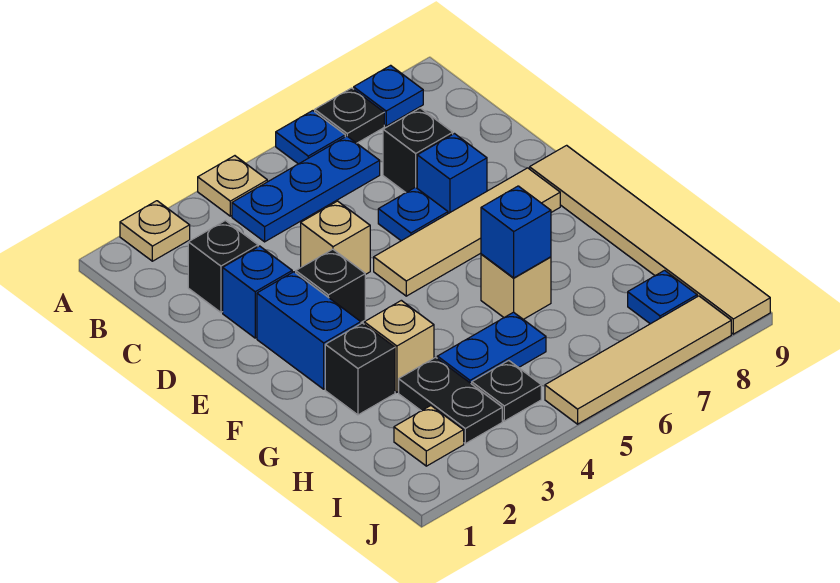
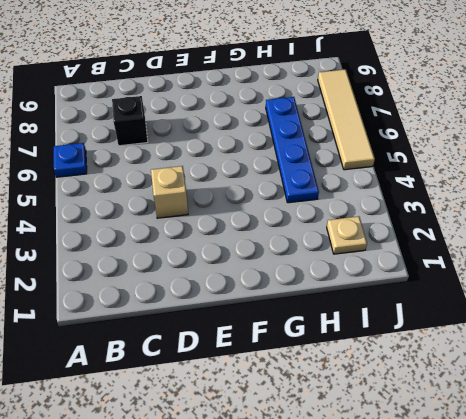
blue 1x4 plate [266,97,319,203] -> blue 1x2 plate [437,312,546,384]
none -> tan 1x1 plate [120,201,190,261]
none -> tan 1x1 plate [198,156,267,216]
none -> black 1x1 plate [315,88,384,143]

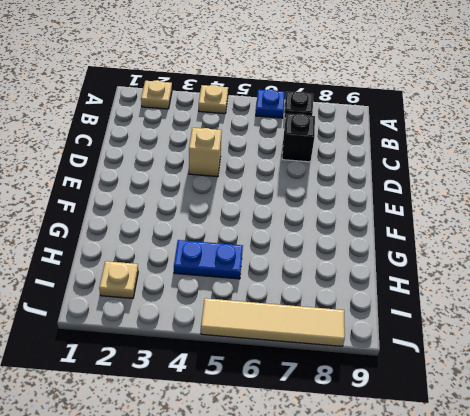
none -> blue 1x1 plate [354,65,423,126]
none -> blue 1x3 plate [232,136,380,242]
none -> black 1x1 brick [188,221,258,312]

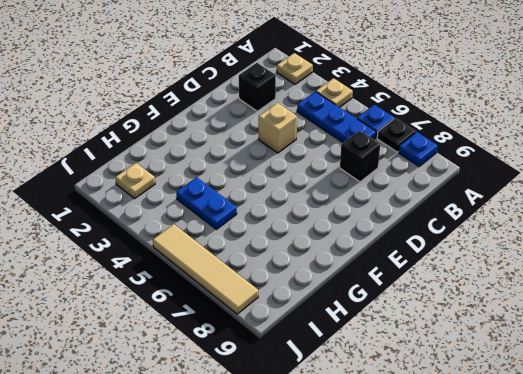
none -> blue 1x1 brick [223,246,292,338]
none -> blue 1x1 plate [378,187,448,241]
none -> blue 1x1 brick [417,134,487,214]

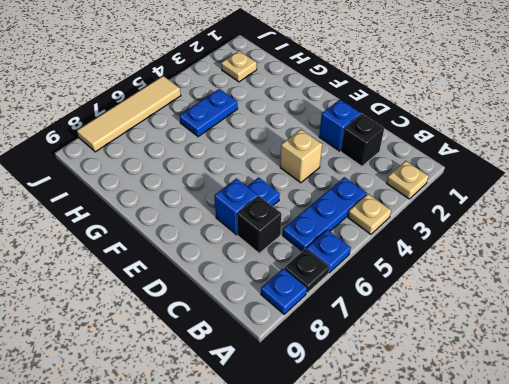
none -> blue 1x2 brick [257,272,361,389]
none -> black 1x1 brick [296,249,365,322]
none -> tan 1x4 tile [374,168,560,296]

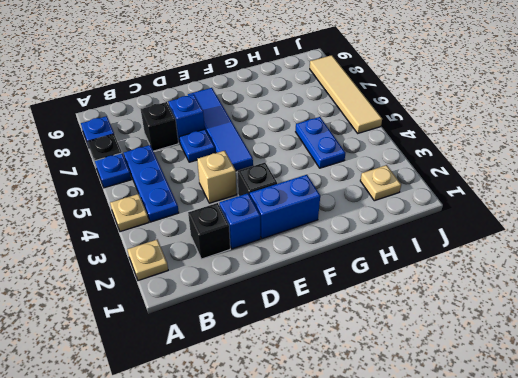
blue 1x4 tile [188,88,253,171] -> tan 1x4 tile [374,168,560,296]
none -> tan 1x6 tile [530,145,770,334]
none -> black 1x1 brick [325,323,395,415]
none -> tan 1x1 brick [364,300,434,392]

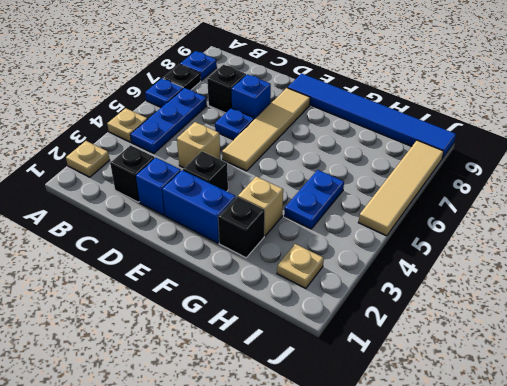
blue 1x6 tile [288,73,456,159] -> tan 1x6 tile [530,145,770,334]
none -> tan 1x1 brick [481,254,551,319]
none -> black 1x2 plate [399,357,502,444]
none -> black 1x1 plate [472,361,541,421]

